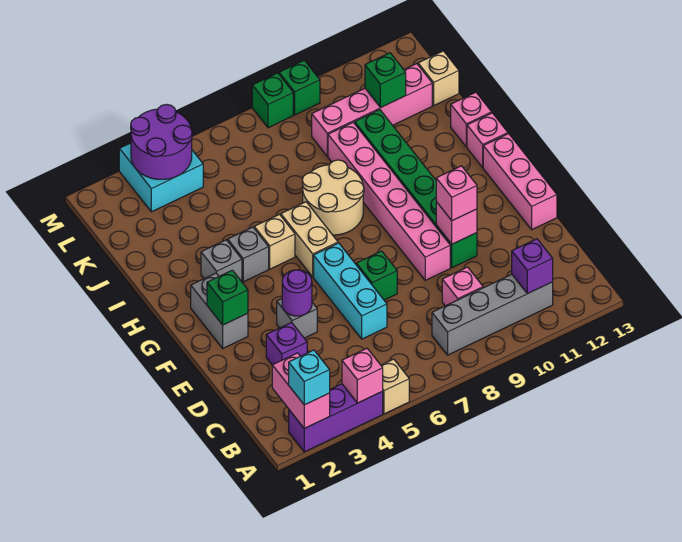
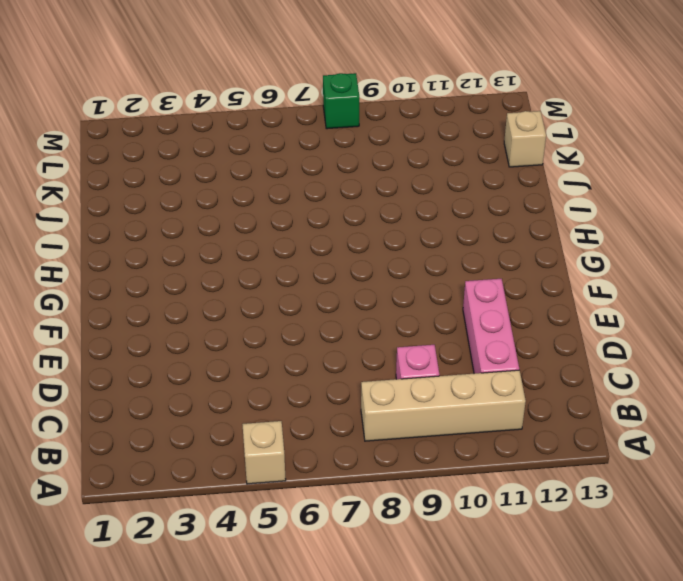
tan 1x4 brick [361,370,526,441] -> grey 1x4 brick [432,274,553,355]
pink 1x3 brick [463,279,519,374] -> pink 1x3 brick moved to [483,134,557,229]
none -> purple 1x3 brick [289,384,383,452]
none -> purple 1x1 brick [266,323,307,365]
none -> cyan 1x3 brick [314,243,387,339]
none -> grey 1x1 brick [277,299,317,338]

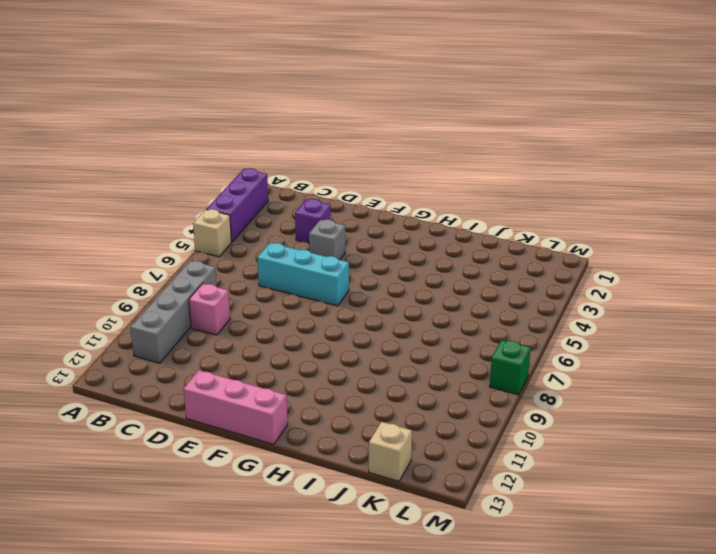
none -> green 1x1 brick [356,251,397,300]
none -> pink 1x6 brick [328,122,450,280]
none -> green 1x6 brick [355,110,477,268]
none -> grey 1x2 brick [191,273,248,348]

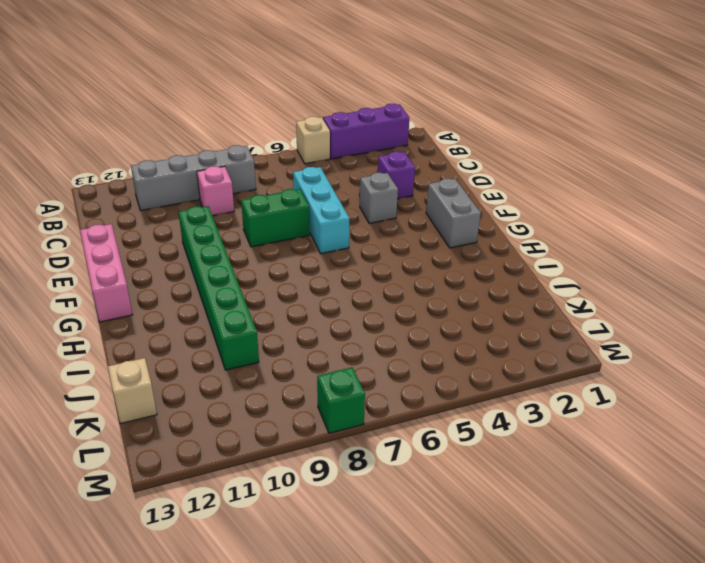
green 1x2 brick [241,189,310,247] -> green 1x1 brick [356,251,397,300]
none -> pink 1x6 brick [328,122,450,280]
none -> tan 1x2 brick [281,202,338,277]
none -> grey 1x1 brick [201,240,242,282]
none -> grey 1x1 brick [228,227,269,282]

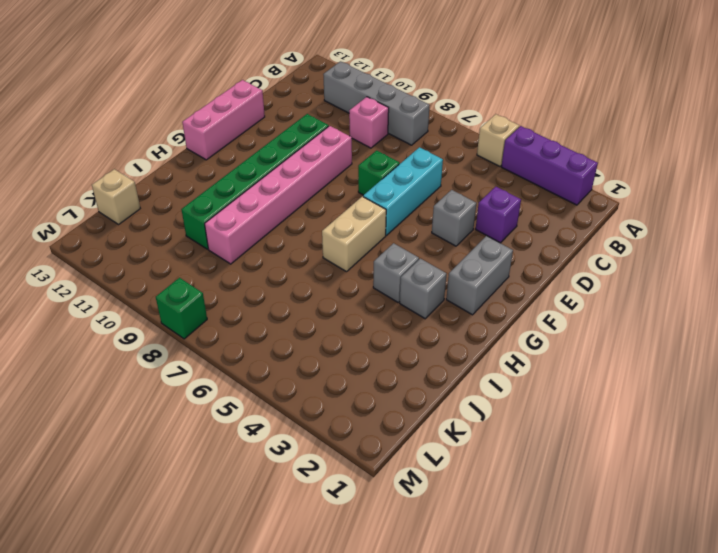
none -> tan 1x1 brick [254,214,295,269]
none -> tan 2x2 round brick [302,160,364,235]
none -> pink 1x1 brick [467,113,508,167]
none -> pink 1x1 brick [451,92,492,147]

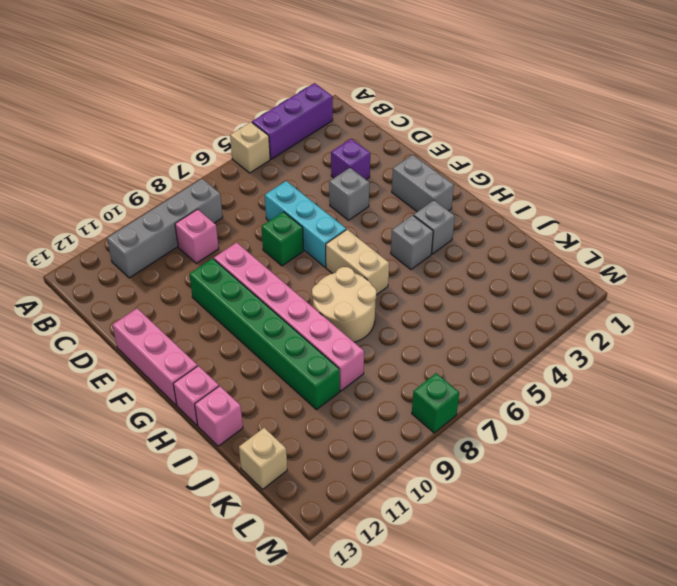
none -> tan 1x1 brick [254,214,295,269]
none -> pink 1x4 brick [312,64,432,156]
none -> cyan 2x2 brick [119,143,203,212]
none -> green 1x1 brick [279,60,320,115]

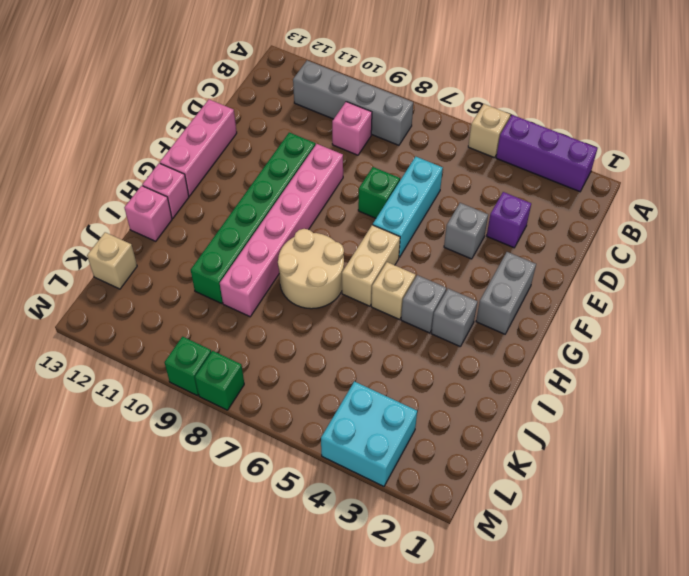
none -> pink 1x4 brick [312,64,432,156]
none -> pink 1x2 brick [272,353,330,428]
none -> pink 1x1 brick [342,348,383,403]
none -> purple 1x1 brick [512,239,553,294]

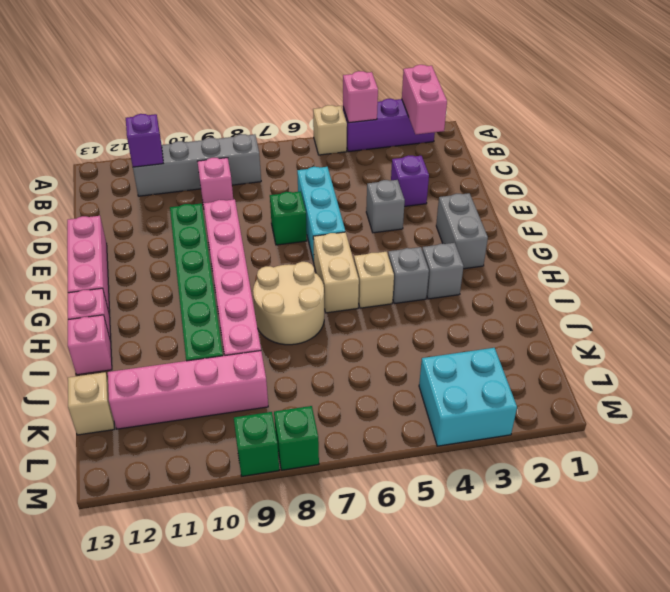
none -> purple 1x1 round brick [282,270,312,316]
none -> pink 1x1 brick [436,202,477,244]
none -> green 1x1 brick [207,270,248,325]
none -> green 1x1 brick [365,53,406,107]

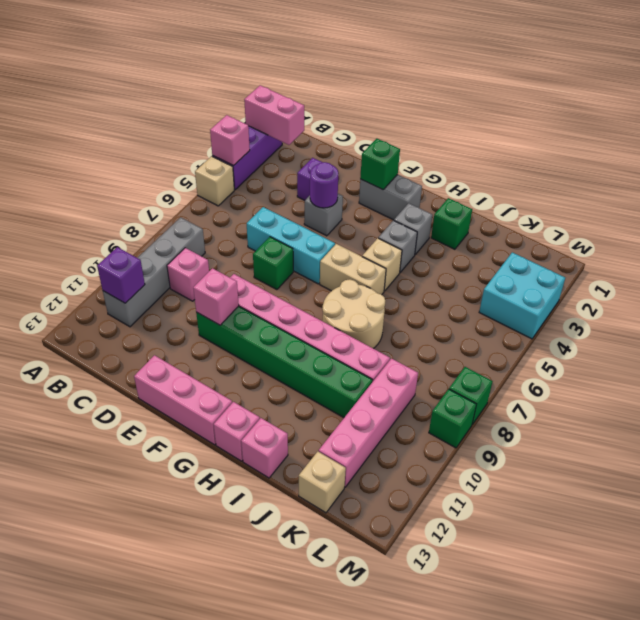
green 1x1 brick [431,198,472,249] -> green 1x1 brick moved to [365,53,406,107]
none -> purple 2x2 round brick [131,104,192,179]
none -> cyan 1x1 brick [289,350,330,405]
none -> pink 1x1 brick [436,166,477,221]

